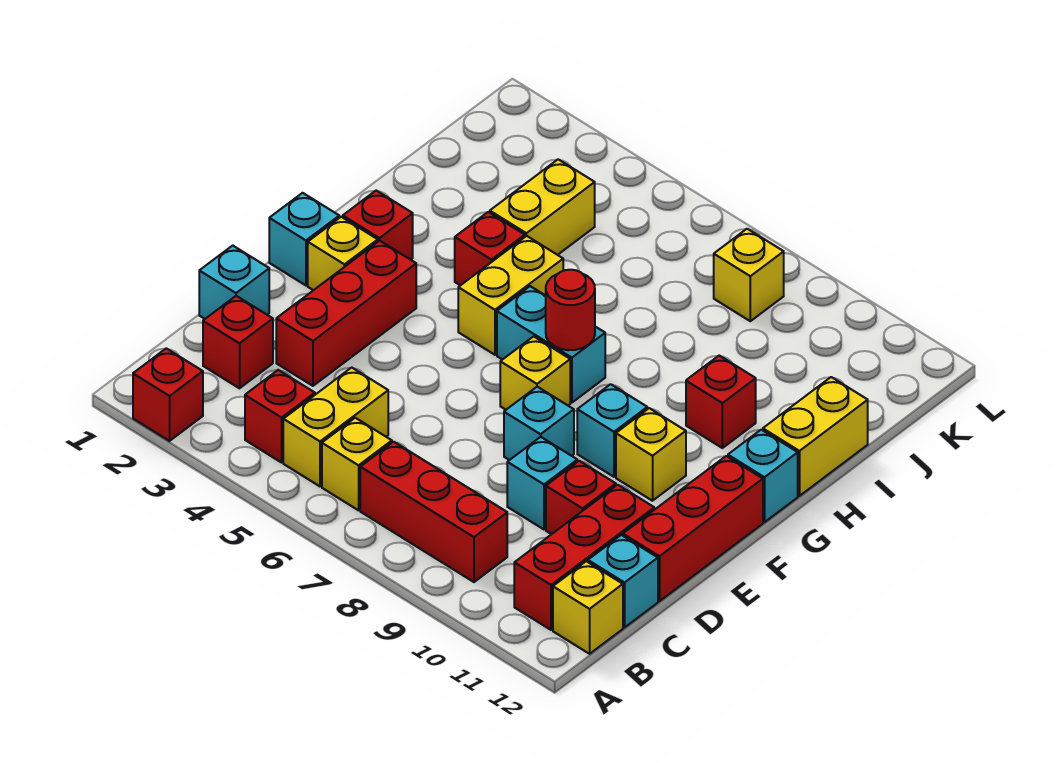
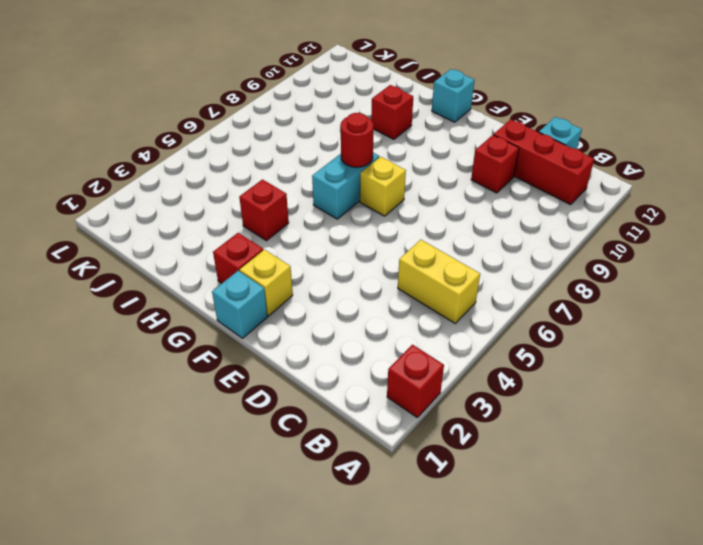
none -> red 1x1 brick [245,370,315,462]
none -> yellow 1x1 brick [322,418,392,510]
none -> red 1x3 brick [360,442,507,582]
none -> yellow 1x1 brick [553,561,623,654]

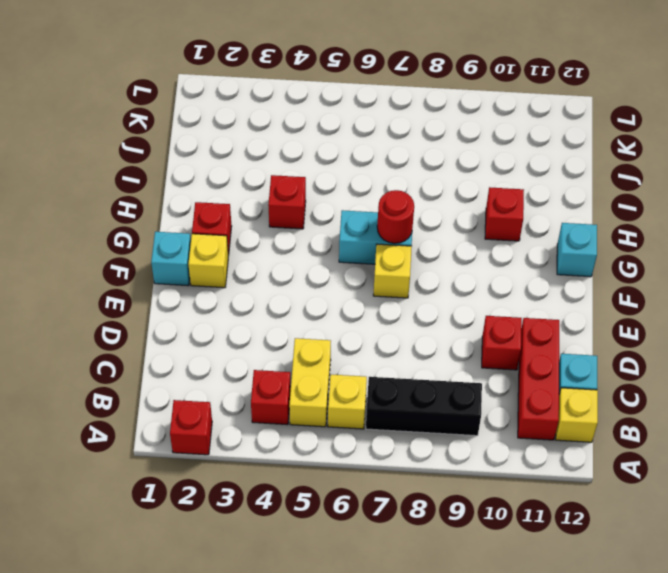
black 1x3 brick [366,377,482,436] -> red 1x3 brick [360,442,507,582]
none -> red 1x1 brick [203,296,273,388]
none -> cyan 1x1 brick [199,246,269,319]
none -> red 1x3 brick [276,241,416,386]
none -> cyan 1x1 brick [507,437,577,529]

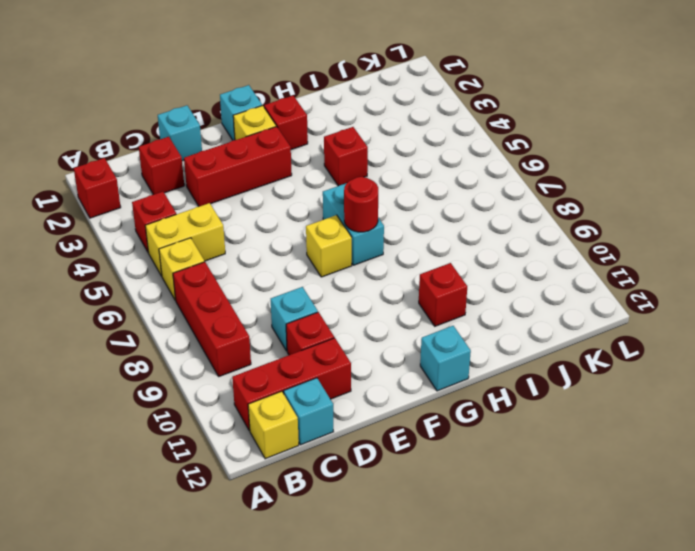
none -> red 1x3 brick [623,456,763,601]
none -> cyan 1x1 brick [504,387,574,460]
none -> cyan 1x1 brick [577,384,647,477]
none -> yellow 1x1 brick [616,408,686,501]

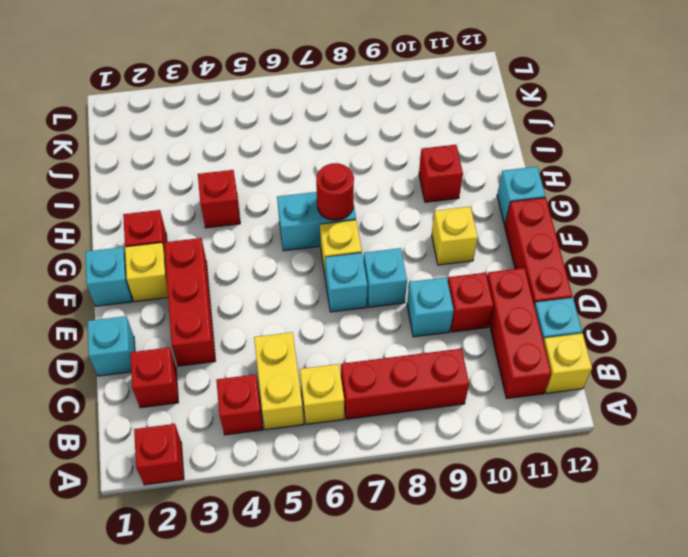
cyan 1x1 brick [325,253,368,312] -> cyan 1x1 brick moved to [577,384,647,477]
none -> yellow 1x2 brick [458,236,563,355]
none -> yellow 1x2 brick [763,377,868,496]
none -> yellow 1x2 brick [490,159,595,255]
none -> yellow 1x1 brick [714,229,784,321]

